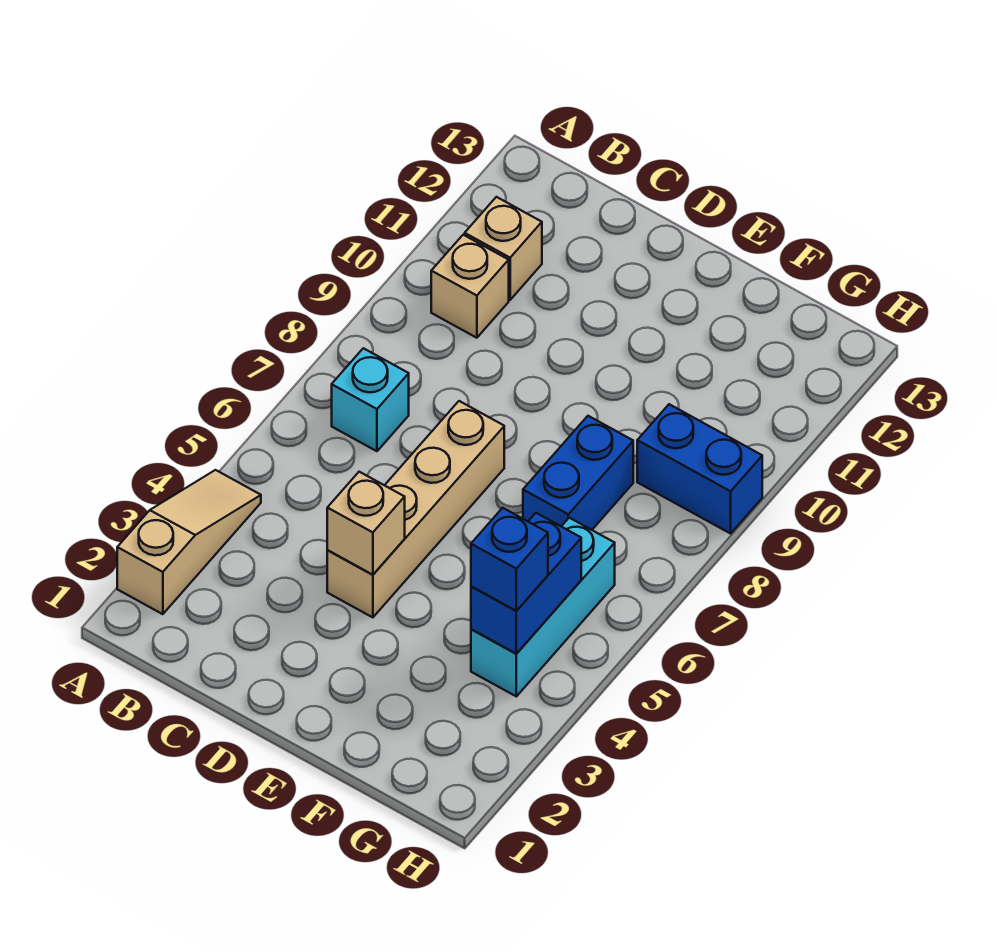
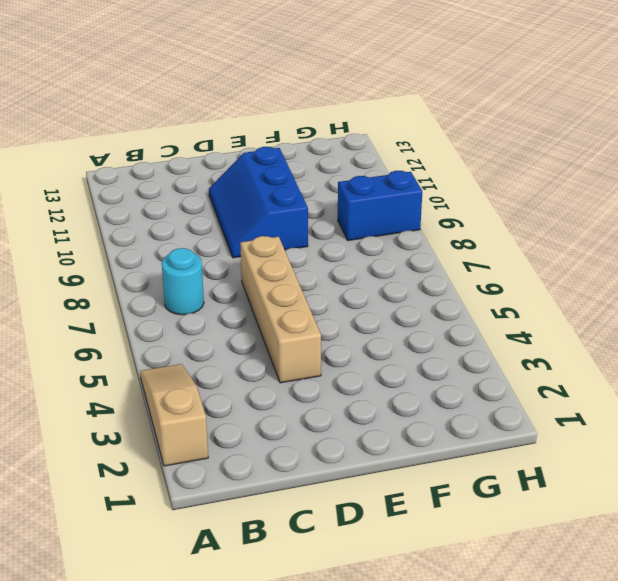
cyan 1x1 round brick [162,248,204,315] -> cyan 1x1 brick [332,348,409,451]
blue 2x3 slope [209,147,308,258] -> none
none -> tan 1x1 brick [431,235,509,338]
none -> tan 1x1 brick [465,197,542,300]

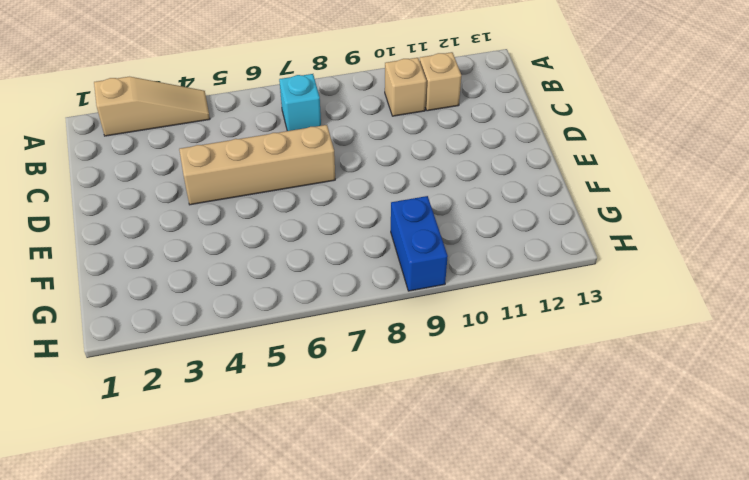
none -> blue 1x2 brick [523,416,633,530]
none -> cyan 1x3 brick [471,518,615,696]

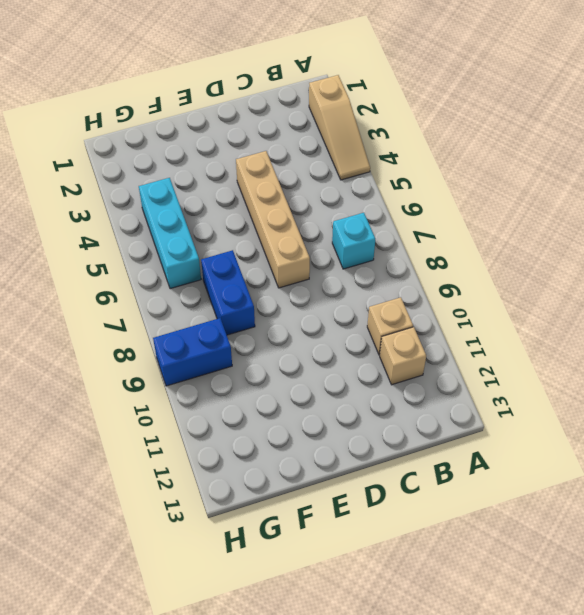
none -> tan 1x1 brick [327,472,405,575]
none -> blue 1x2 brick [471,513,581,654]

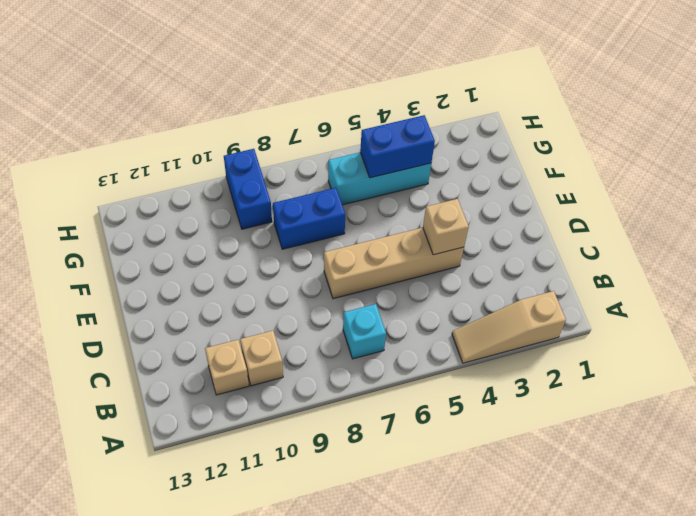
none -> blue 1x1 brick [471,508,548,611]

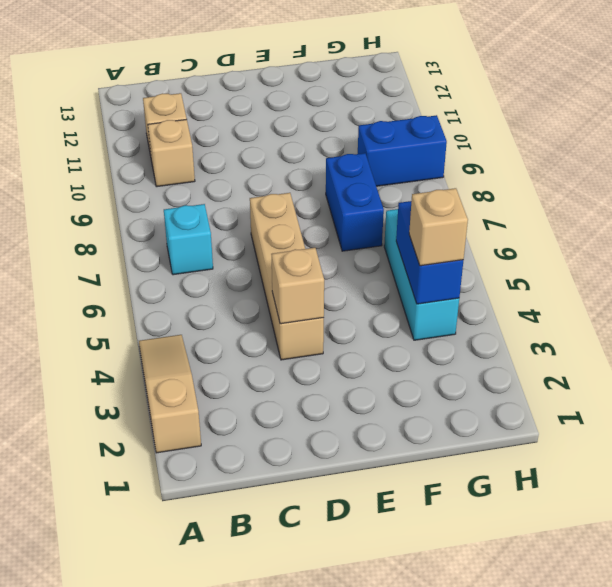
tan 1x1 brick [409,188,468,266] -> blue 1x1 brick [471,508,548,611]

